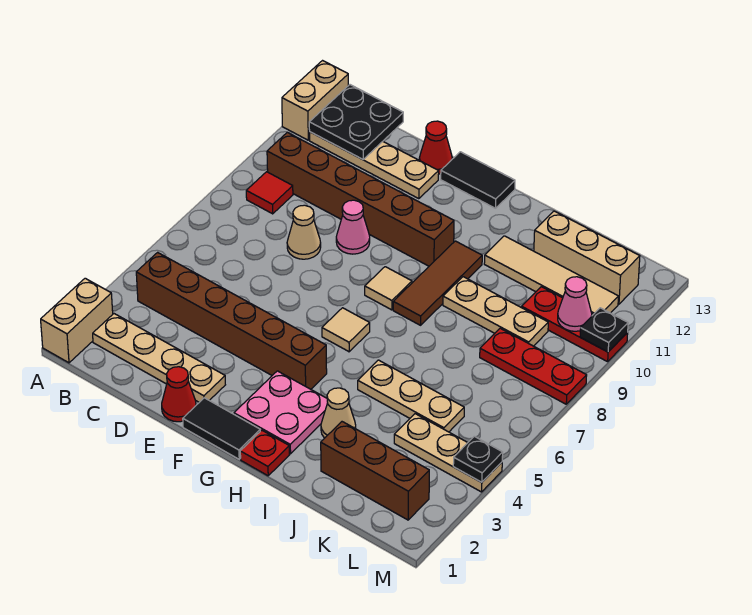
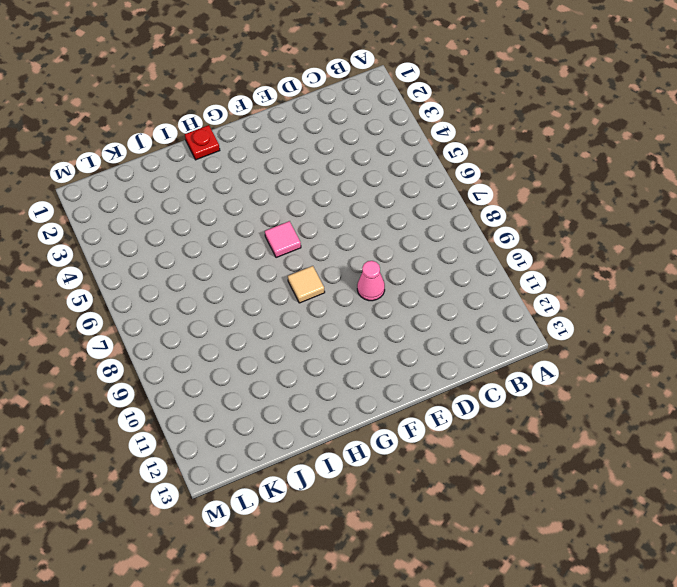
pink 1x1 tile [265,221,301,258] -> tan 1x1 tile [322,308,370,352]
none -> tan 1x2 brick [41,278,113,363]
none -> tan 1x2 brick [282,61,348,140]
none -> tan 1x4 plate [93,314,225,402]
none -> brown 1x6 brick [136,252,327,389]

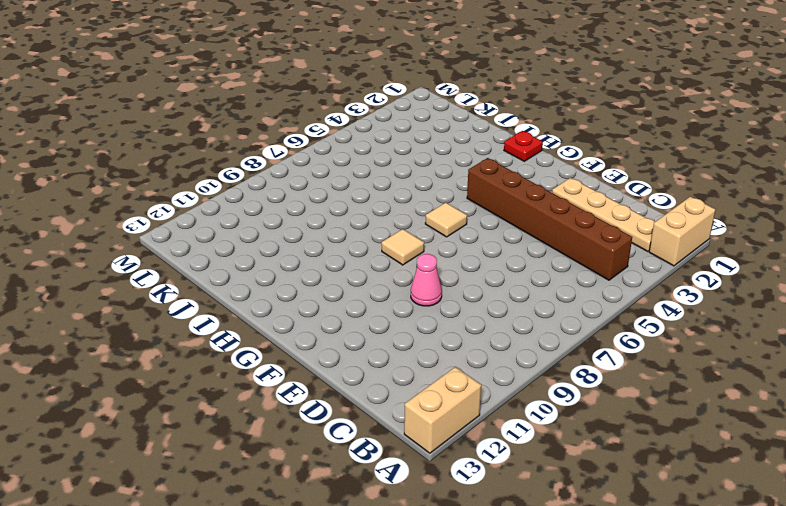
none -> red 1x1 tile [246,172,293,214]
none -> brown 1x6 brick [267,132,454,266]
none -> tan 1x4 plate [310,132,439,199]
none -> tan 1x1 cone [287,205,321,259]

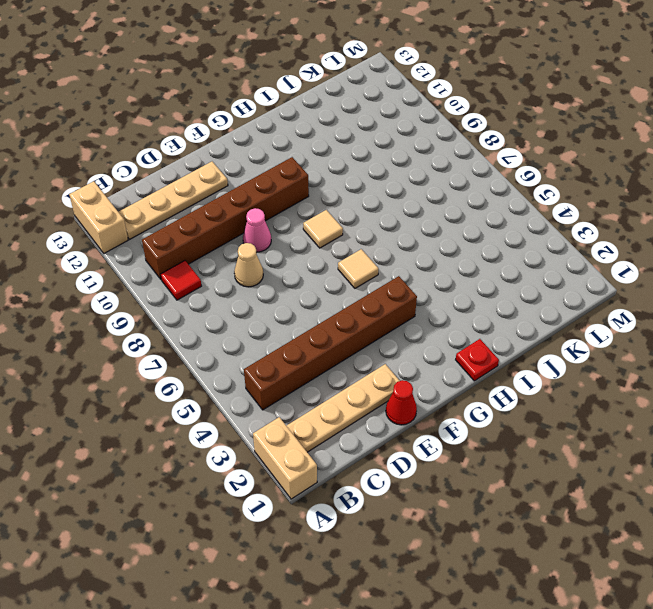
none -> red 1x1 cone [419,121,452,174]
none -> black 1x2 tile [183,398,260,459]
none -> black 1x2 tile [441,152,515,208]
none -> pink 2x2 plate [234,371,328,454]

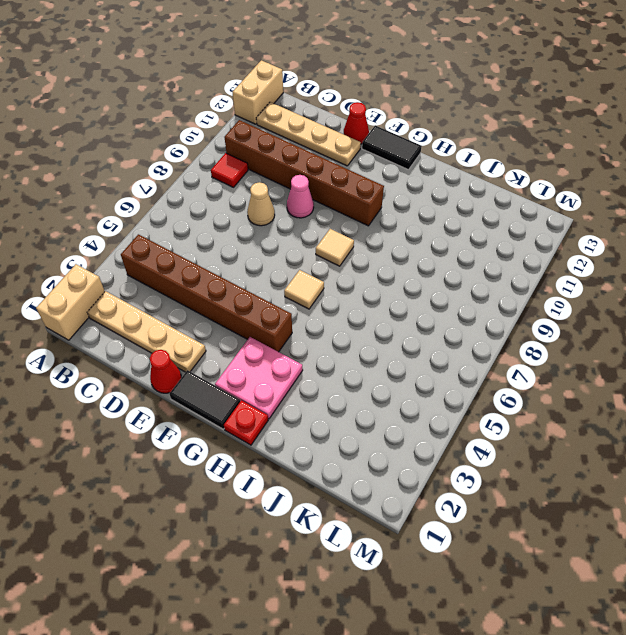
none -> brown 1x3 tile [393,241,482,325]
none -> tan 1x1 cone [321,388,356,438]
none -> tan 1x3 plate [358,360,464,432]
none -> tan 1x3 plate [443,277,548,346]

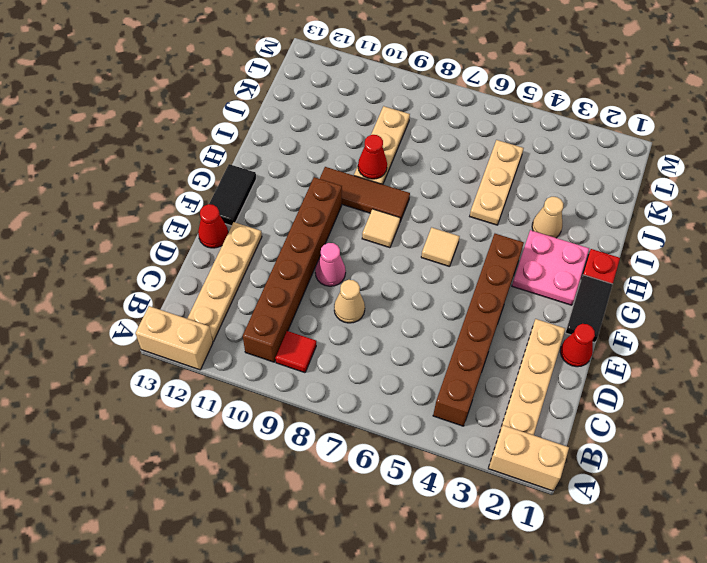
red 1x1 cone [358,135,387,179] -> none
none -> tan 1x4 tile [484,236,619,314]
none -> brown 1x3 brick [321,422,429,520]
none -> tan 1x3 brick [534,211,640,304]
none -> tan 1x3 plate [394,414,502,492]

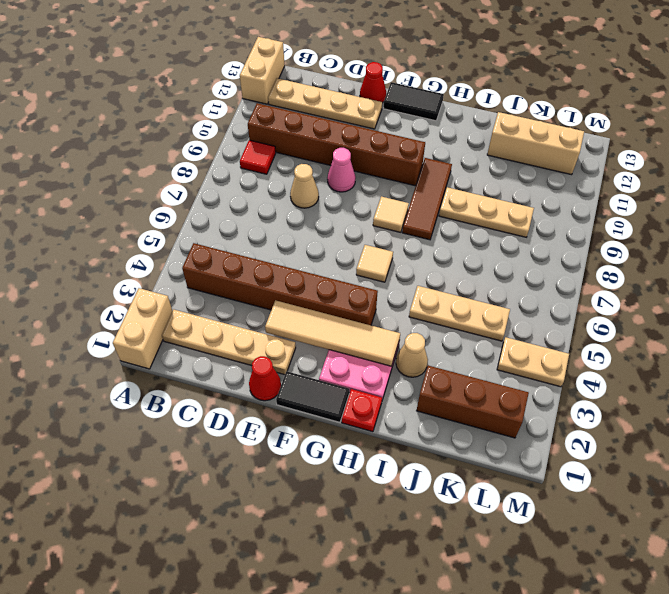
tan 1x4 tile [265,300,400,366] -> tan 1x4 tile moved to [484,236,619,314]
tan 1x2 plate [497,337,569,387] -> tan 1x3 plate [394,414,502,492]
none -> red 1x3 plate [480,328,587,404]
none -> red 1x3 plate [522,287,628,362]
none -> black 2x2 plate [309,85,403,159]
none -> pink 1x1 cone [558,277,592,331]

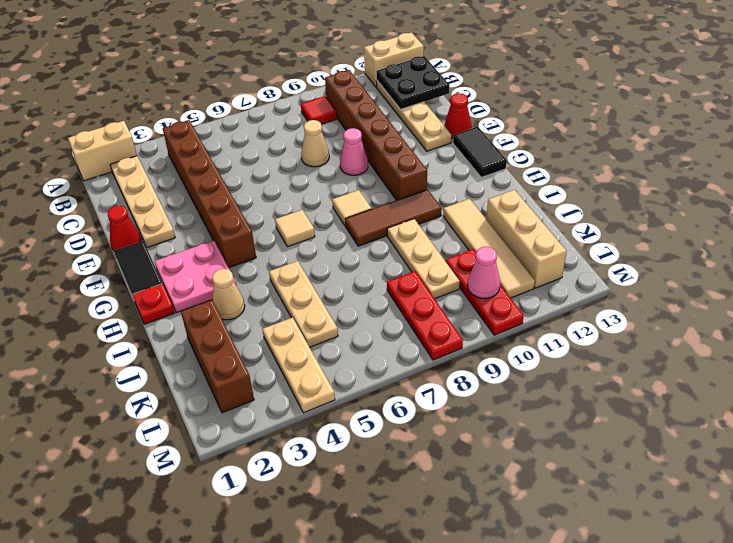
none -> black 1x1 plate [453,436,503,482]
none -> black 1x1 plate [580,308,628,352]

